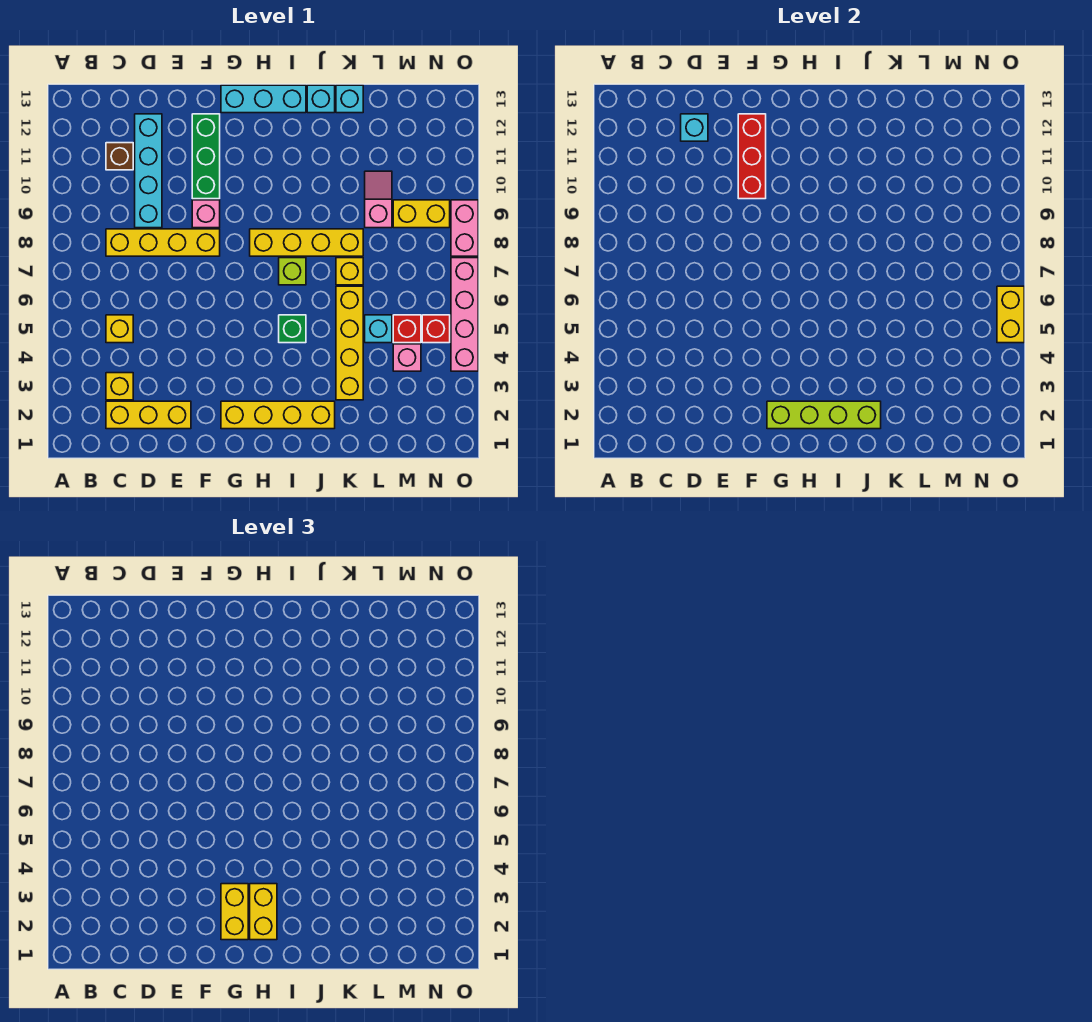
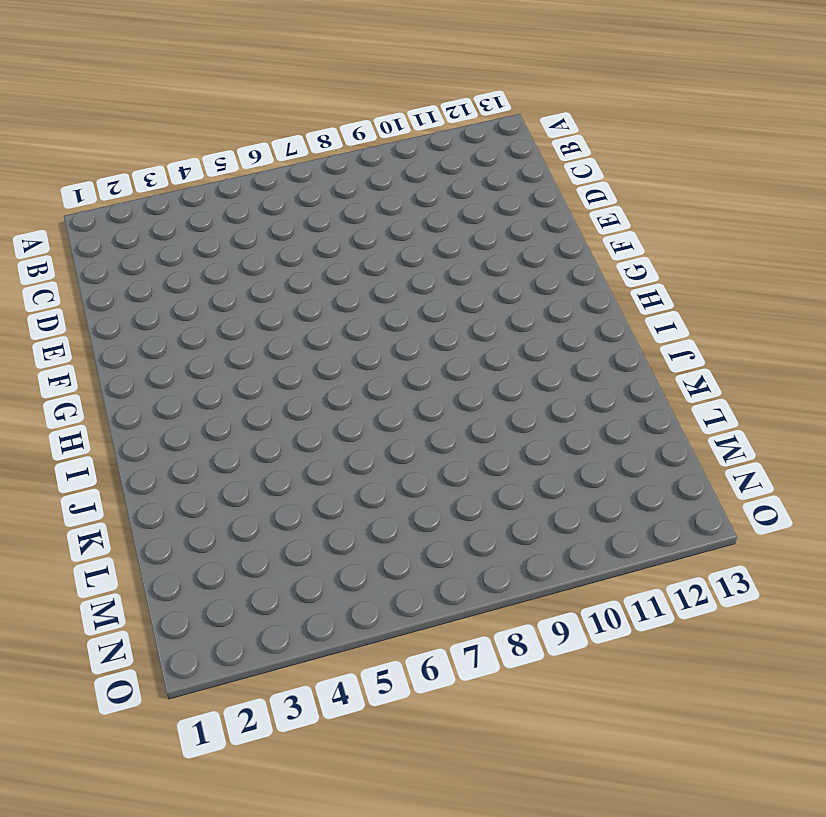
none -> yellow 1x3 brick [106,401,191,429]
none -> yellow 1x1 brick [106,373,133,400]
none -> yellow 1x1 brick [106,315,133,343]
none -> yellow 1x4 brick [106,229,220,256]

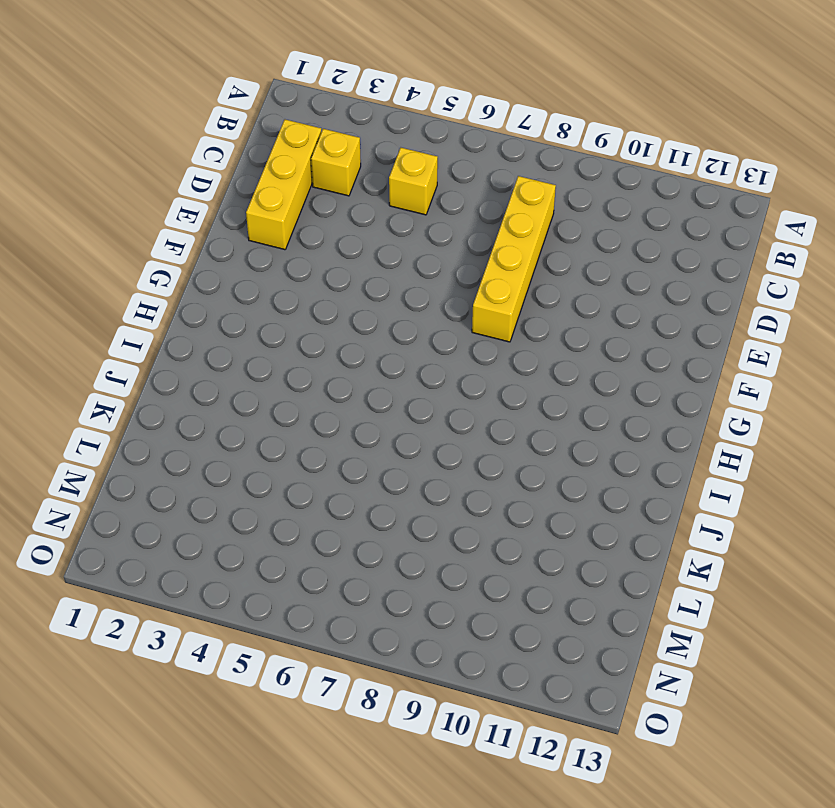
none -> brown 1x1 brick [106,143,133,170]
none -> cyan 1x4 brick [135,114,162,228]
none -> pink 1x1 brick [192,200,220,228]
none -> green 1x3 brick [192,114,220,199]

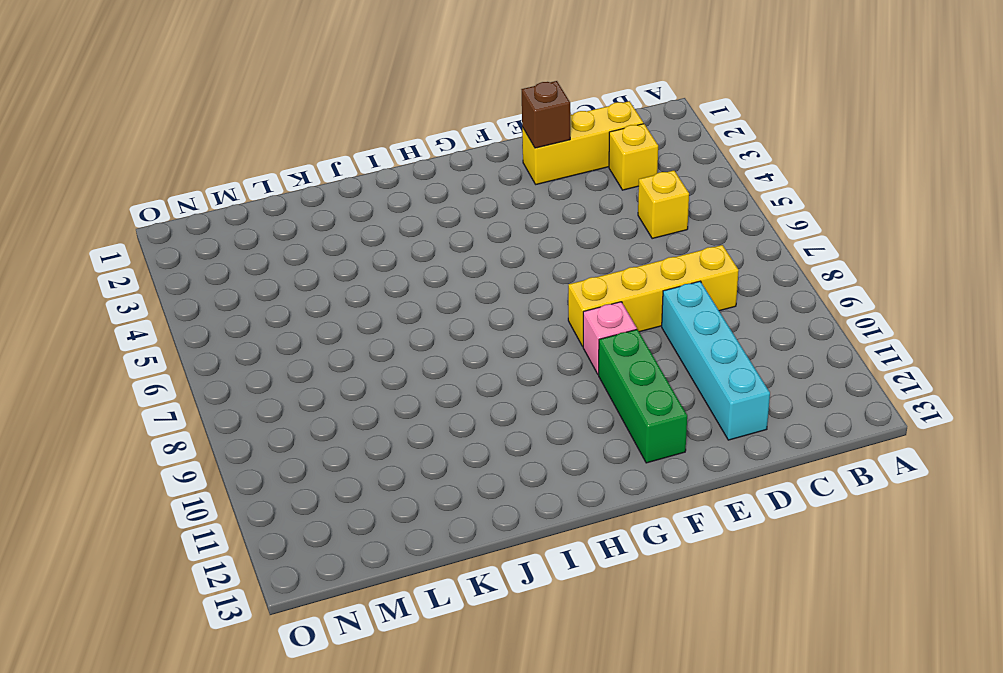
brown 1x1 brick [522,81,570,148] -> brown 1x1 brick moved to [106,143,133,170]
none -> yellow 1x4 brick [221,401,335,429]
none -> cyan 1x3 brick [221,85,306,113]
none -> yellow 1x4 brick [250,229,363,256]
none -> green 1x1 brick [279,315,306,343]

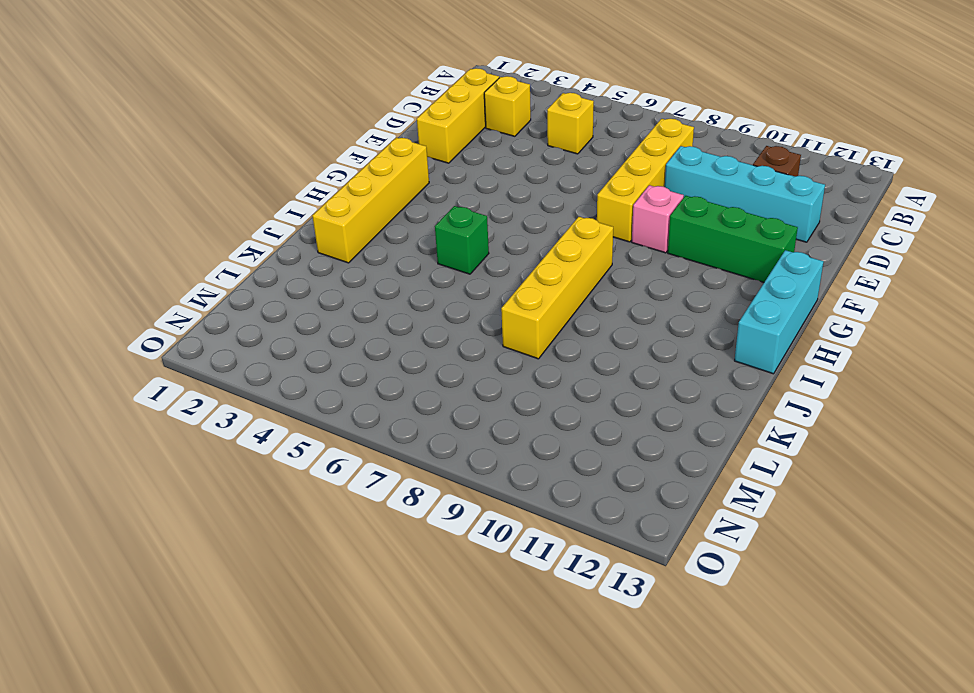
none -> lime 1x1 brick [279,258,306,285]
none -> cyan 1x1 brick [307,85,335,113]
none -> yellow 1x4 brick [336,286,363,400]
none -> yellow 1x1 brick [336,258,363,285]

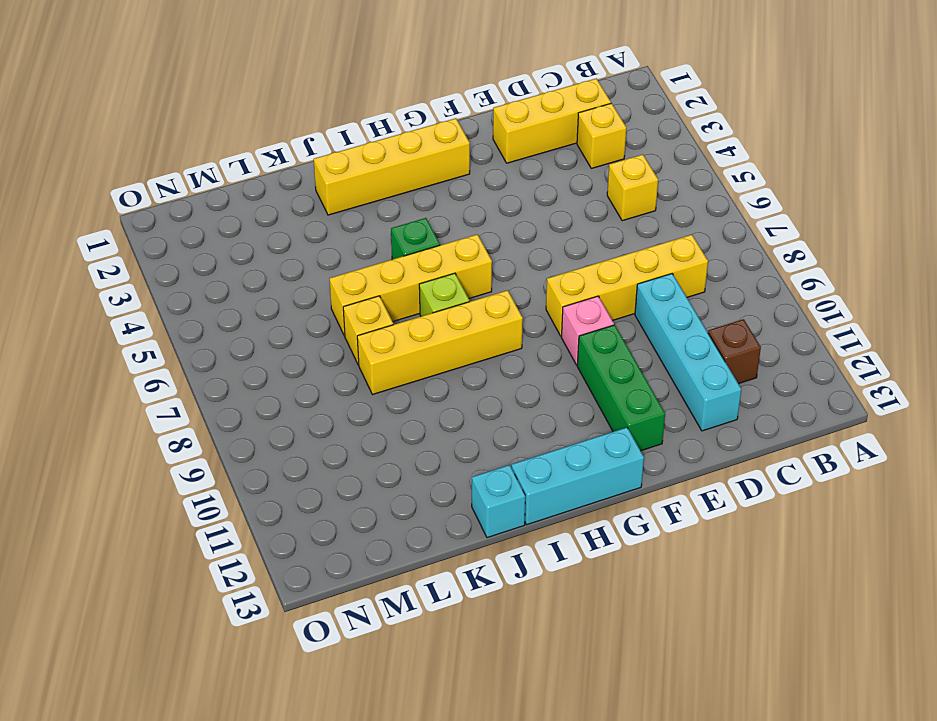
yellow 1x4 brick [330,234,492,336] -> yellow 1x4 brick turned to [336,286,363,400]
none -> cyan 1x1 brick [336,85,363,113]
none -> cyan 1x1 brick [365,315,392,343]
none -> pink 1x2 slope [365,171,392,228]
none -> pink 1x1 brick [393,344,421,371]

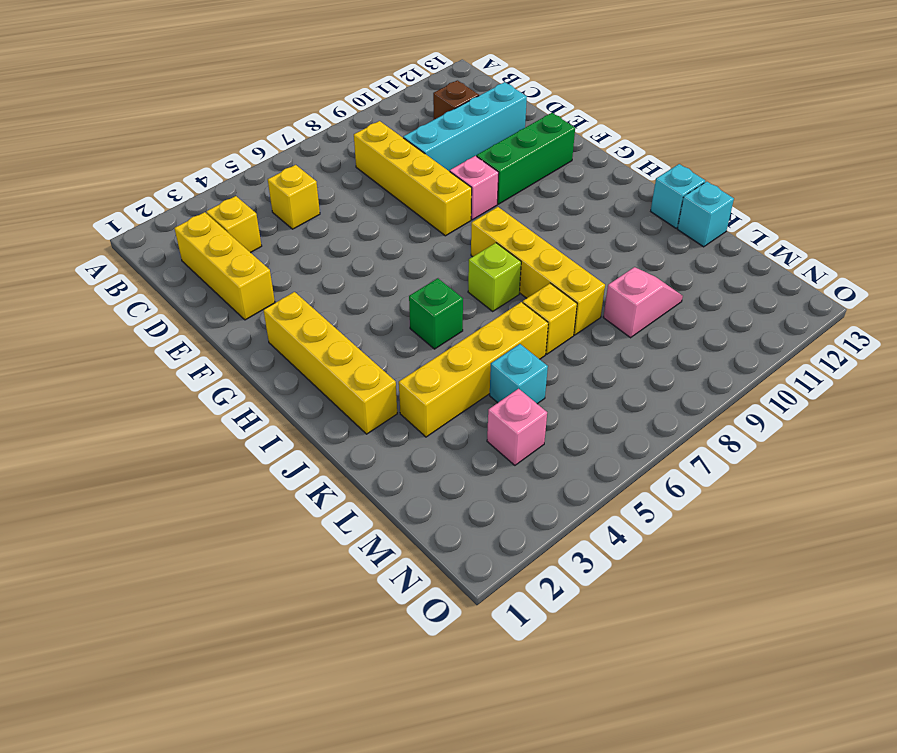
none -> cyan 1x3 brick [221,85,306,113]
none -> red 1x1 brick [393,315,421,343]
none -> yellow 1x2 brick [393,200,450,228]
none -> red 1x1 brick [422,315,450,343]

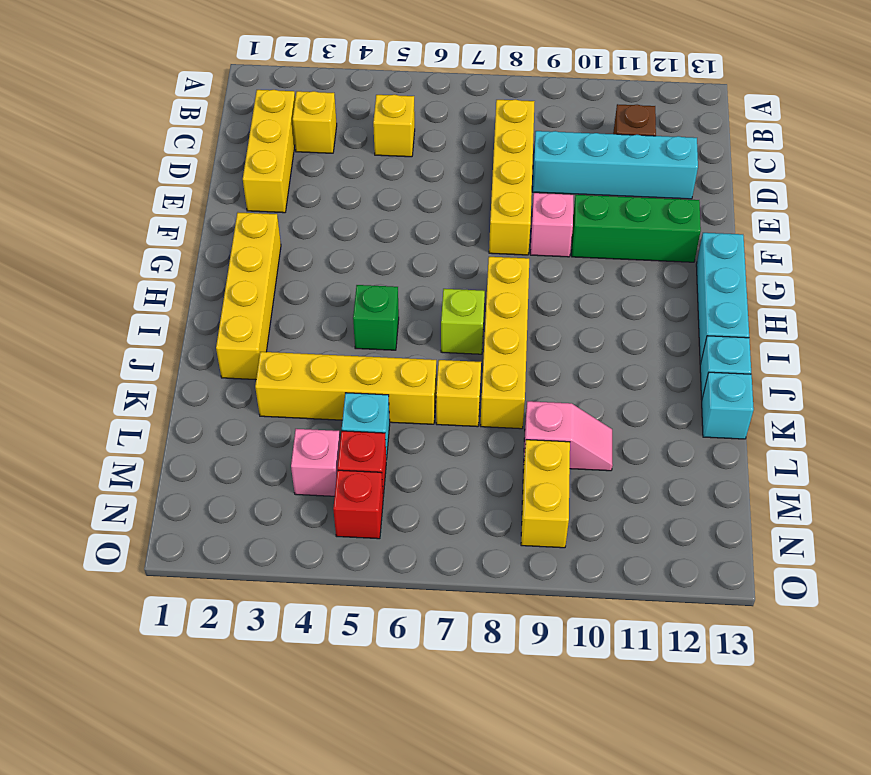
none -> pink 1x4 brick [451,258,478,371]
none -> pink 1x2 brick [451,200,478,256]
none -> cyan 1x1 brick [681,114,708,141]
none -> red 1x3 brick [738,114,766,199]

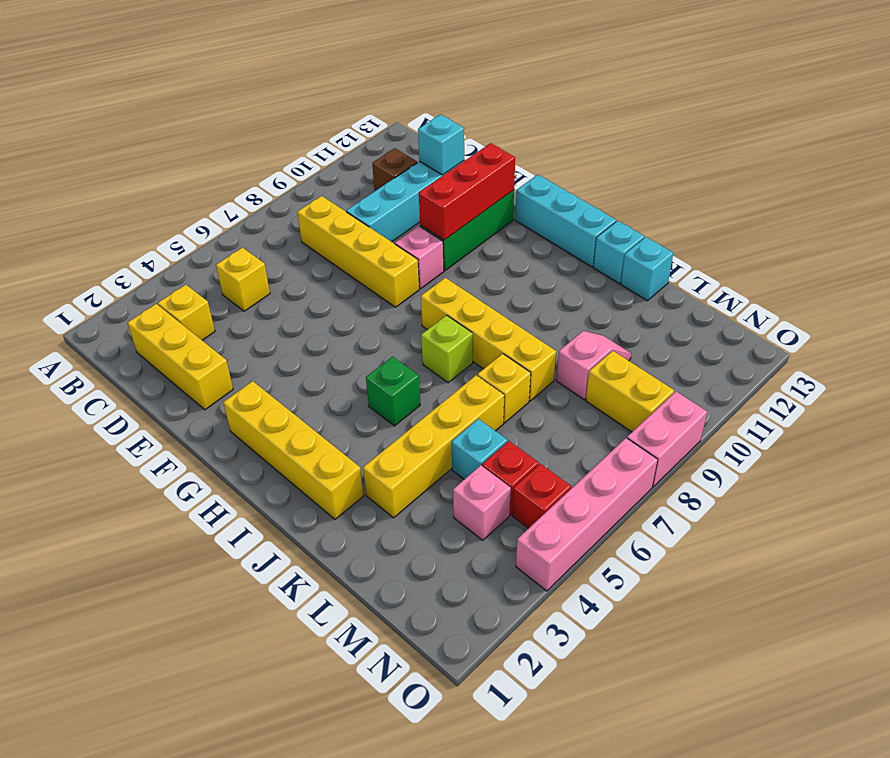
none -> lime 1x4 brick [767,401,881,429]
none -> yellow 1x2 brick [997,286,1024,343]
none -> yellow 1x2 brick [221,884,248,940]
none -> yellow 1x2 brick [250,884,277,940]

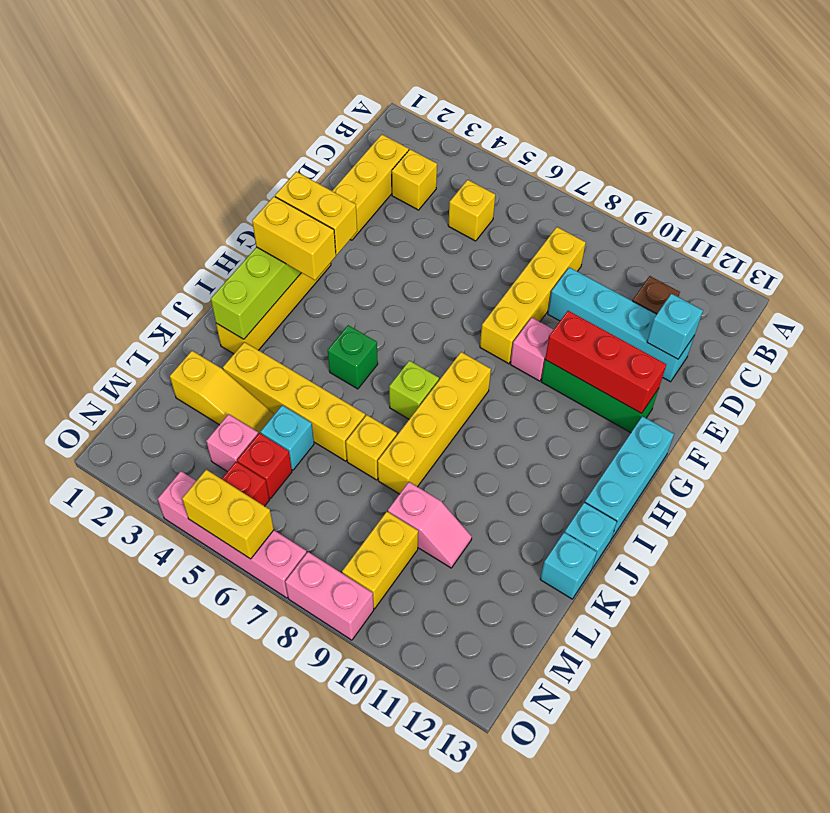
yellow 1x3 slope [170,351,274,434] -> none

